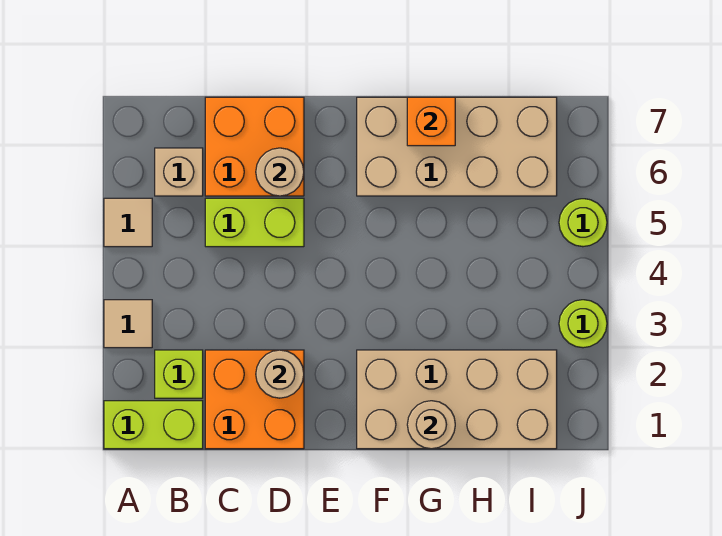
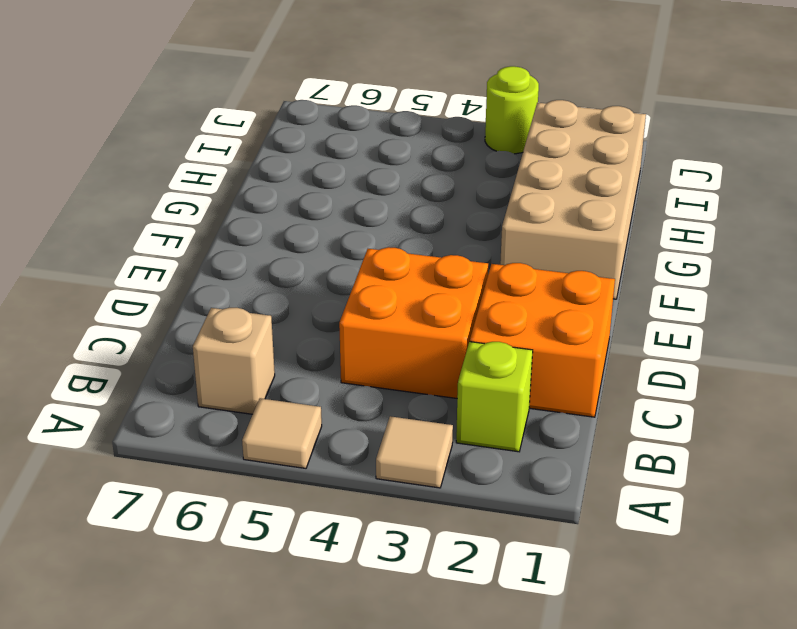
orange 2x2 brick [339,247,488,398] -> orange 2x2 brick moved to [205,97,304,196]
none -> lime 1x2 brick [104,401,203,449]
none -> lime 1x2 brick [205,198,304,247]
none -> tan 2x4 brick [357,97,557,196]

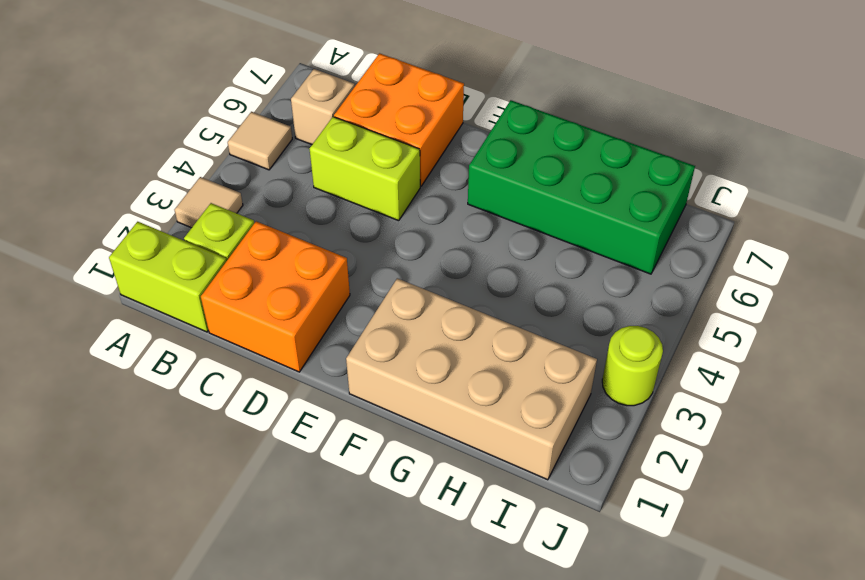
green 2x4 brick [468,100,695,274] -> tan 2x4 brick [357,97,557,196]
none -> lime 1x1 round brick [559,199,607,247]
none -> tan 1x1 round brick [256,350,304,398]
none -> tan 1x1 round brick [256,148,304,196]

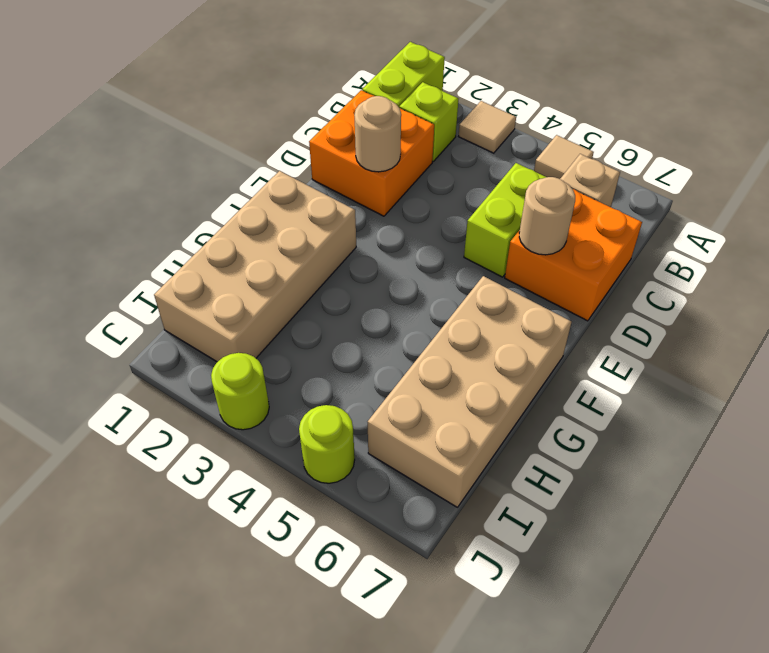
none -> tan 1x1 round brick [407,401,455,449]
none -> orange 1x1 brick [407,97,455,146]

